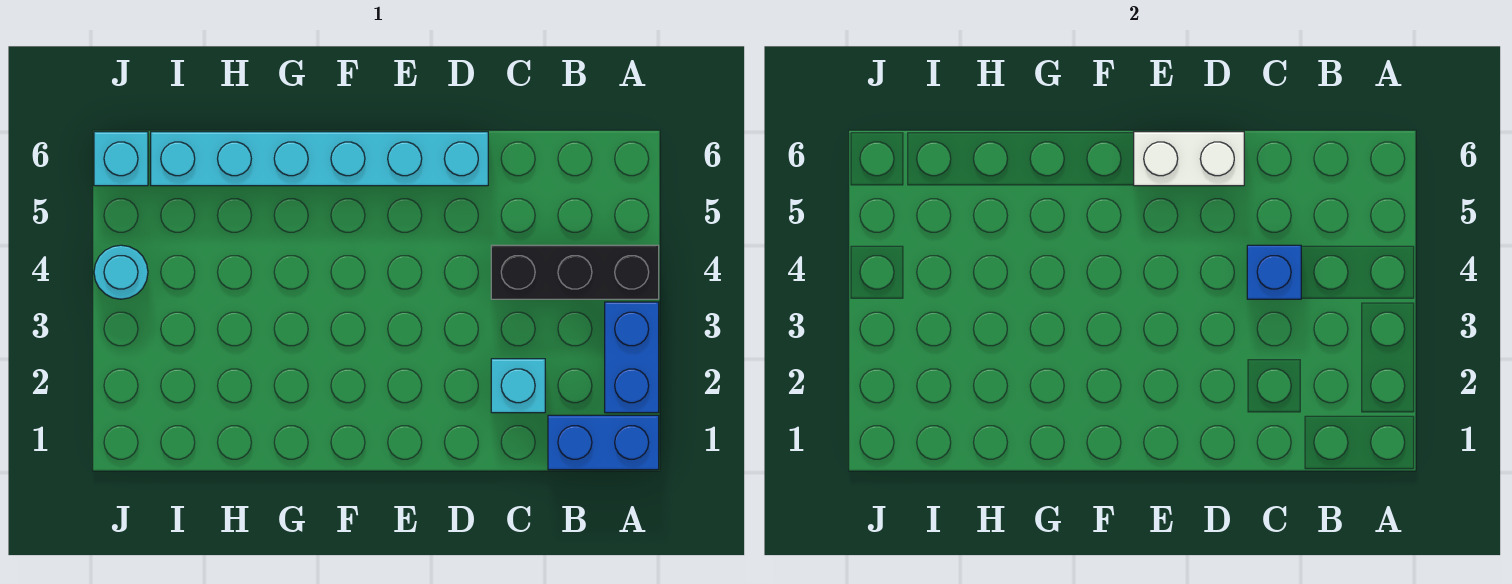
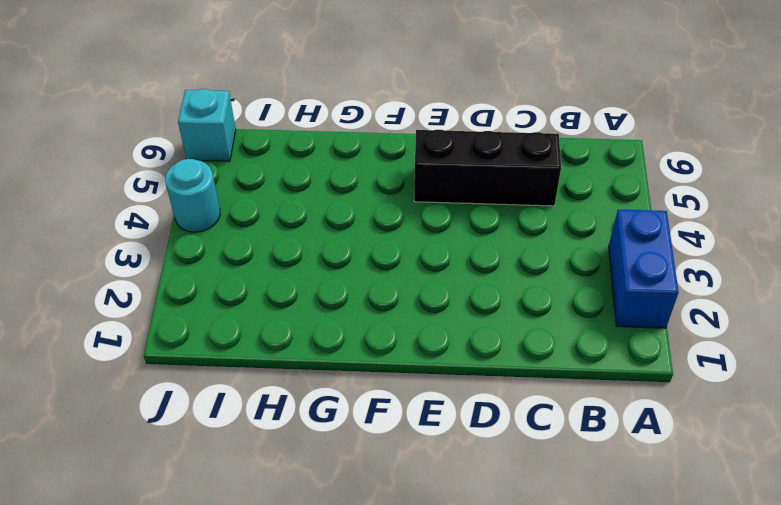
black 1x3 brick [414,130,561,206] -> black 1x3 brick moved to [491,245,659,299]
none -> blue 1x2 brick [548,415,659,470]
none -> cyan 1x1 brick [491,359,545,413]

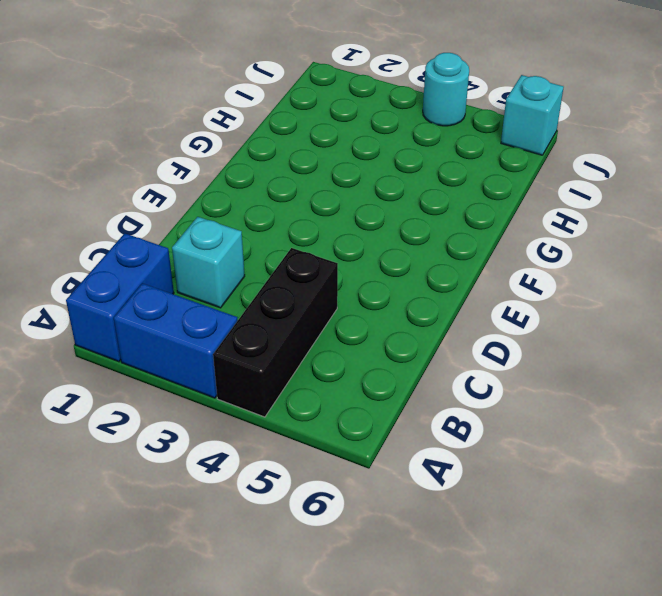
none -> cyan 1x6 brick [151,132,488,186]
none -> blue 1x1 brick [1247,245,1301,299]

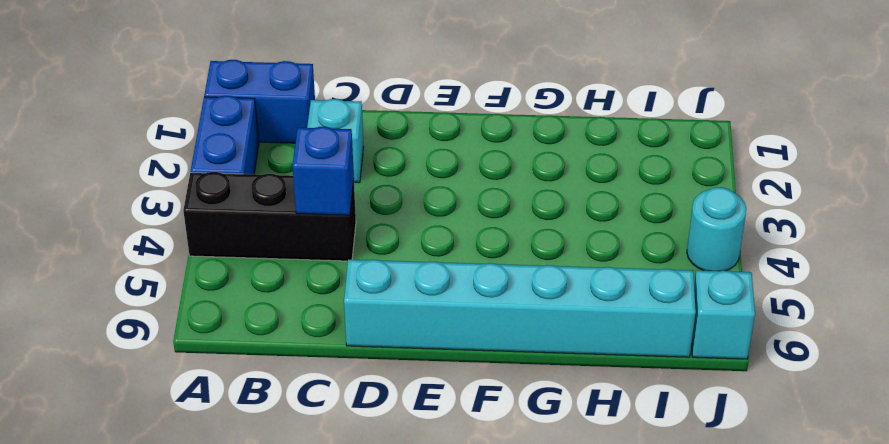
none -> white 1x2 brick [1134,132,1244,186]

